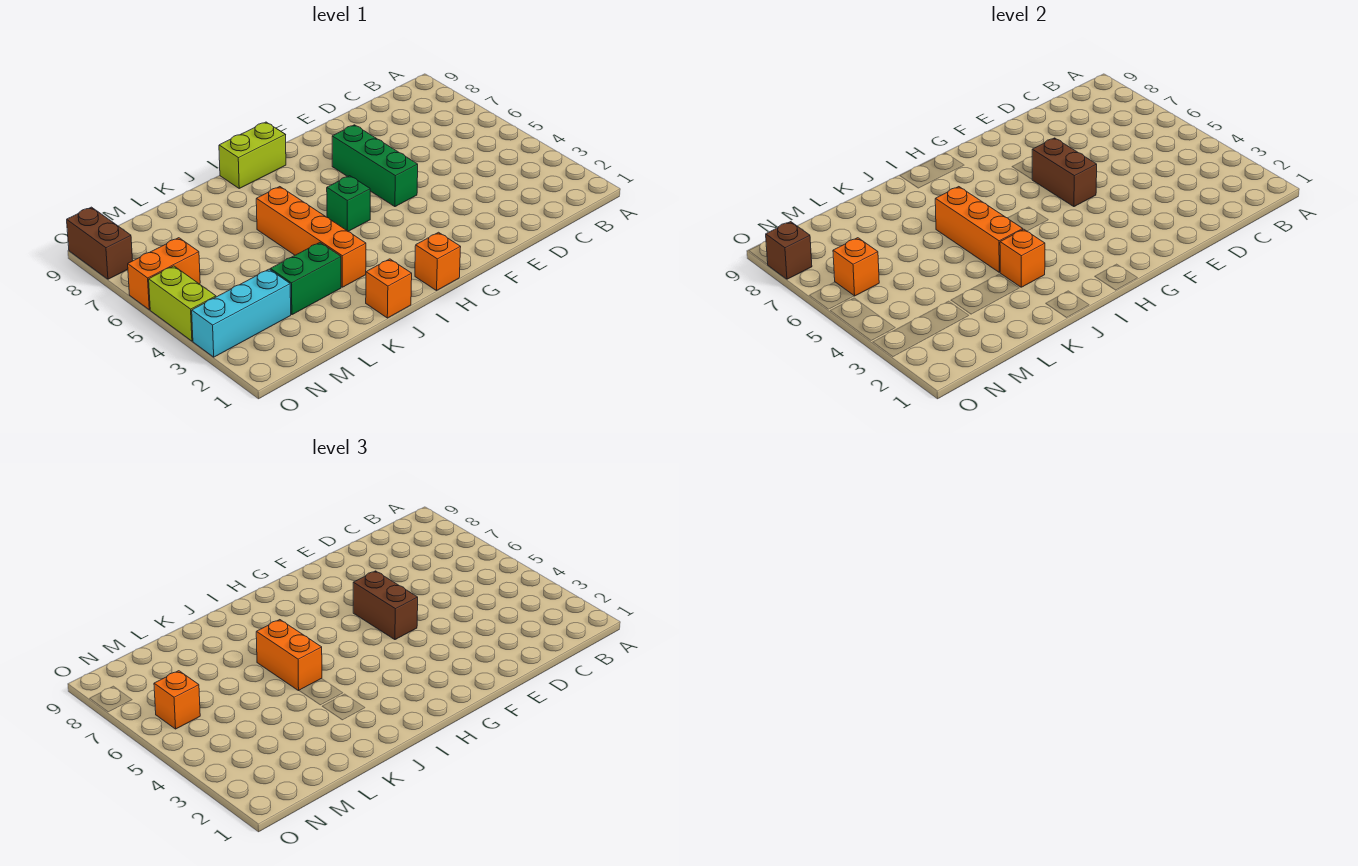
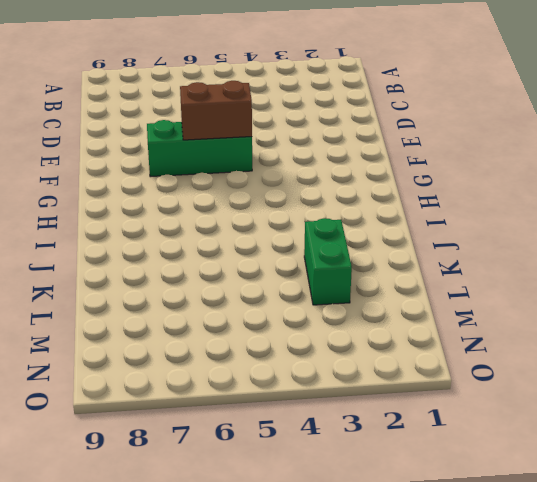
none -> orange 1x1 brick [415,232,461,291]
none -> green 1x1 brick [327,176,370,232]
none -> lime 1x2 brick [219,122,286,188]

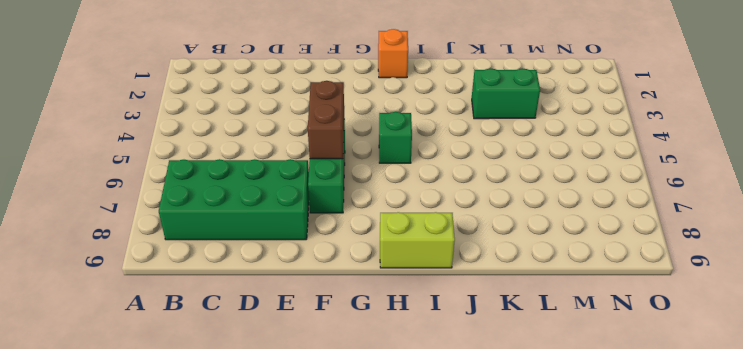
green 2x4 brick [159,159,309,240] -> none
none -> orange 1x1 brick [366,259,412,318]
none -> orange 1x4 brick [256,187,366,287]
none -> cyan 1x3 brick [192,269,291,357]

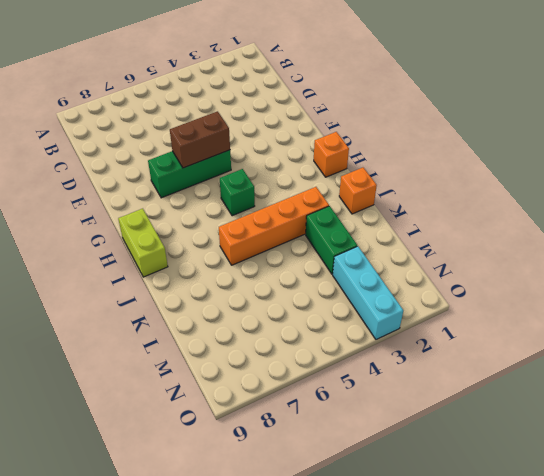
none -> orange 1x2 brick [128,238,200,310]
none -> lime 1x2 brick [149,266,216,341]
none -> brown 1x2 brick [67,207,133,279]

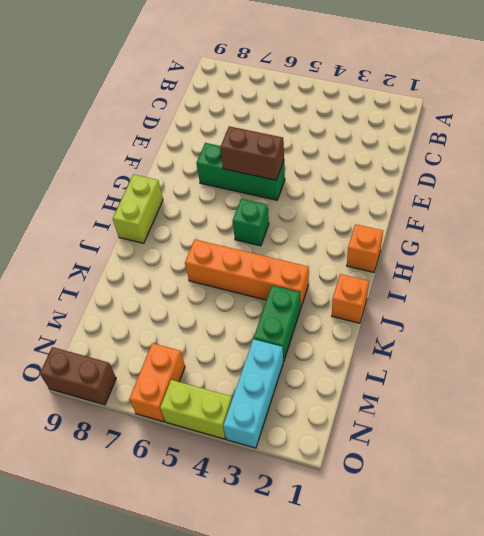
none -> orange 1x1 brick [1000,229,1045,287]
none -> orange 1x3 brick [935,187,1023,272]
none -> orange 1x1 brick [833,238,879,296]

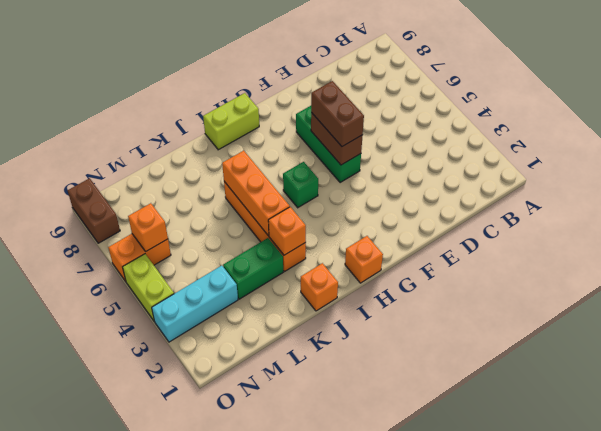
none -> brown 1x1 brick [766,222,812,279]
none -> orange 1x2 brick [256,620,322,691]
none -> orange 1x1 brick [154,671,200,729]

